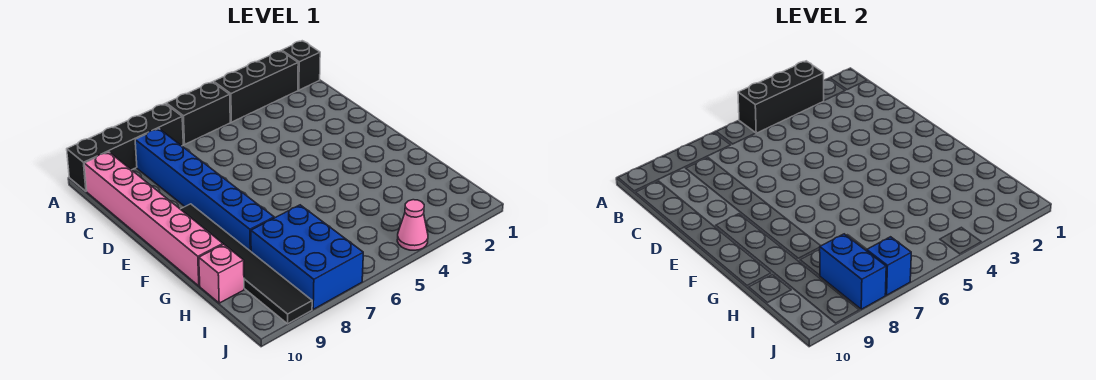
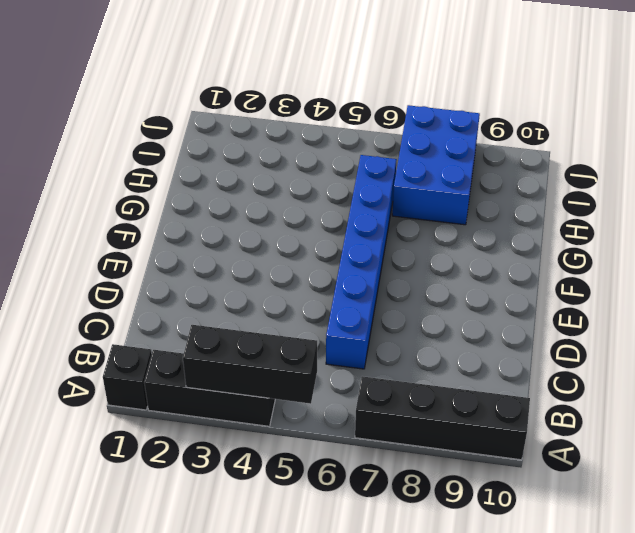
blue 1x6 brick [326,155,397,369] -> blue 1x6 brick moved to [135,129,274,251]
none -> black 1x2 brick [166,82,230,144]
none -> pink 1x6 brick [84,152,223,286]
none -> black 1x6 tile [181,204,312,324]

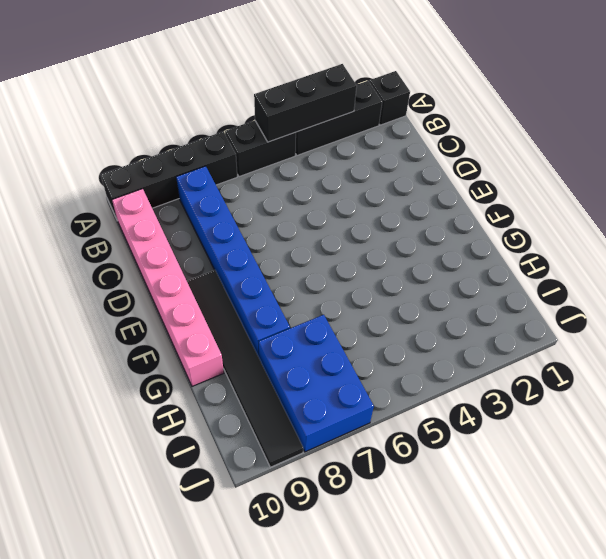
none -> pink 1x1 brick [199,244,244,303]
none -> pink 1x1 cone [397,200,428,250]
none -> blue 1x2 brick [819,234,886,309]

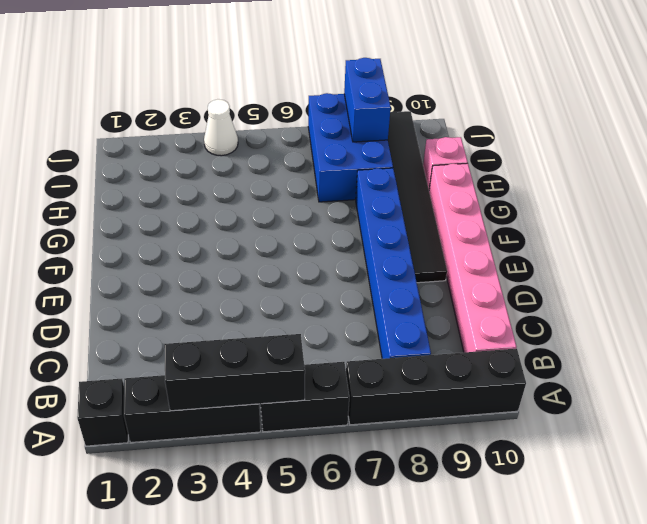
white 1x1 cone [204,99,238,156] -> pink 1x1 cone [397,200,428,250]
none -> blue 1x1 brick [867,237,911,295]

